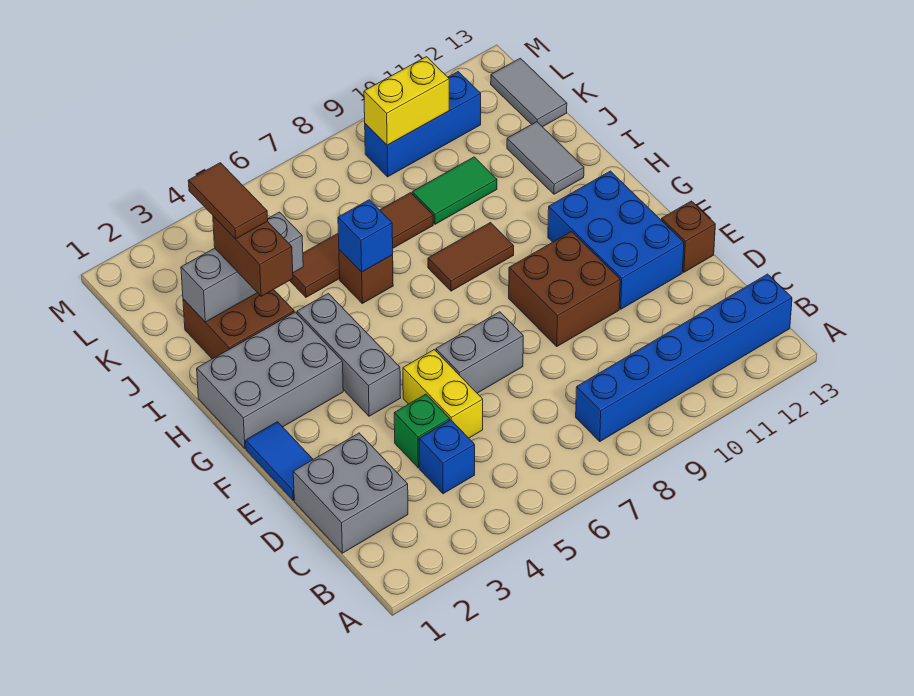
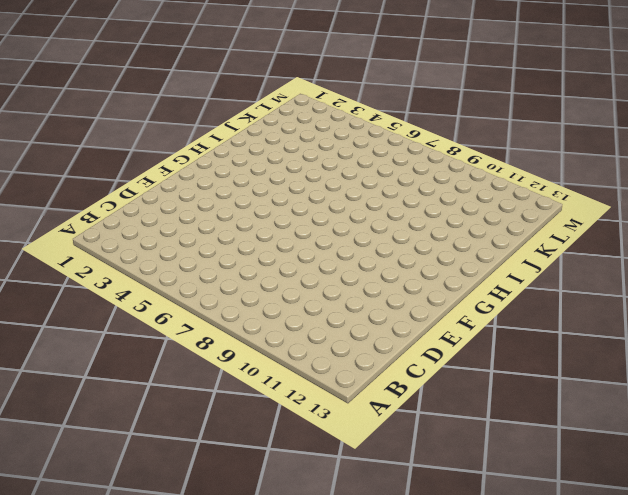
none -> blue 1x6 brick [576,274,792,441]
none -> grey 2x2 brick [293,433,408,553]
none -> blue 1x1 brick [419,420,475,494]

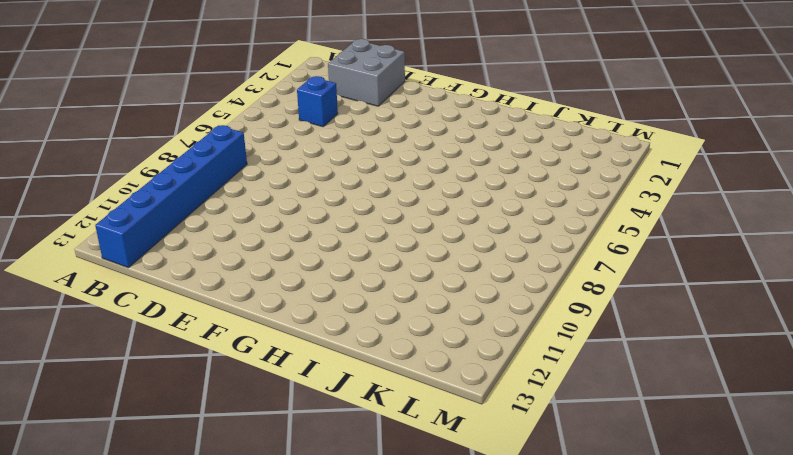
none -> green 1x1 brick [394,394,450,468]
none -> yellow 1x2 brick [403,350,483,438]
none -> blue 1x2 tile [246,422,313,500]

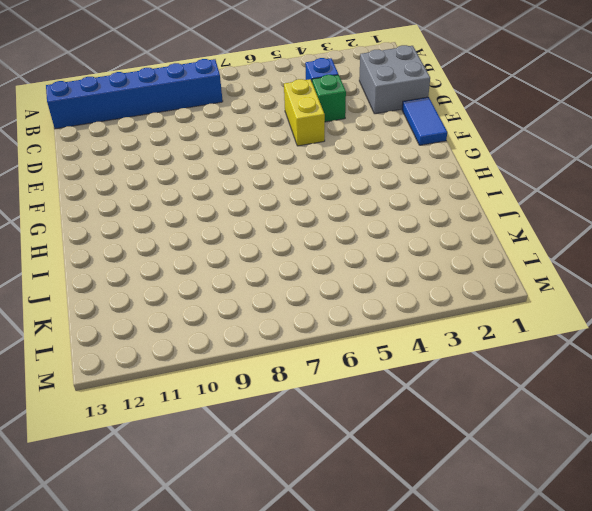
none -> grey 1x2 brick [436,312,523,393]
none -> brown 2x2 brick [509,232,620,346]
none -> blue 2x3 brick [548,171,684,309]

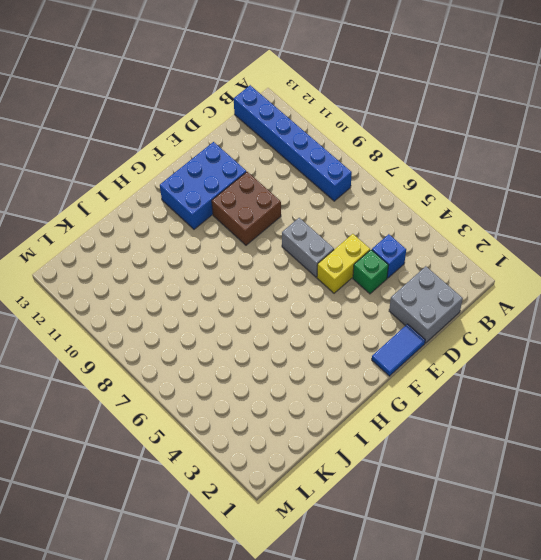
none -> brown 1x1 brick [661,201,715,272]
none -> grey 1x3 brick [297,293,401,416]
none -> grey 2x3 brick [197,312,343,448]

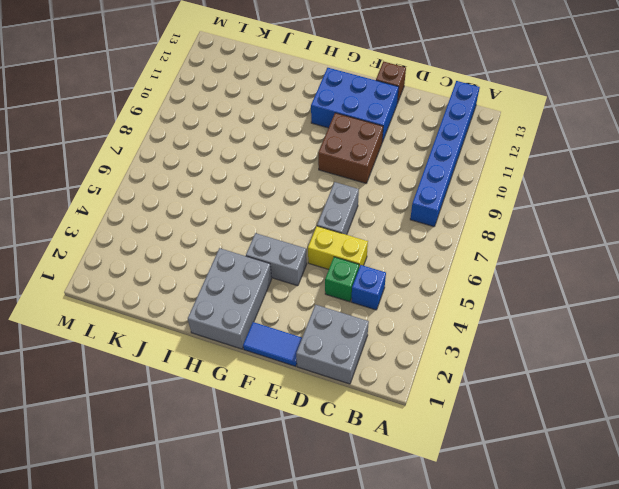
grey 1x2 brick [246,233,307,286] -> grey 1x3 brick [297,293,401,416]
none -> brown 1x2 tile [428,223,514,291]
none -> brown 2x2 brick [183,290,294,359]
none -> brown 1x1 brick [339,250,393,303]

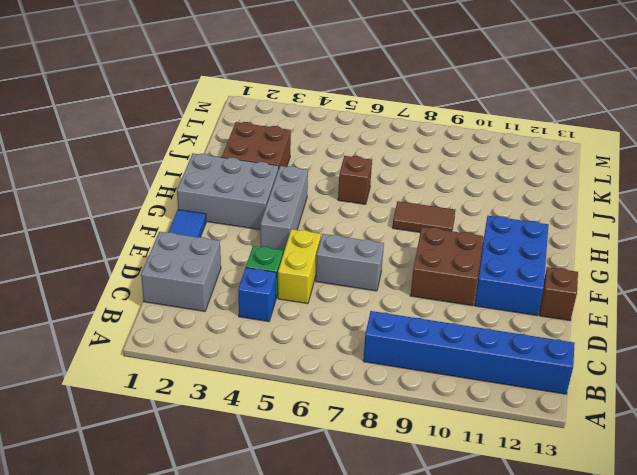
none -> grey 1x2 tile [507,122,584,194]
none -> brown 1x4 tile [290,193,433,297]
none -> green 1x2 tile [412,157,497,224]

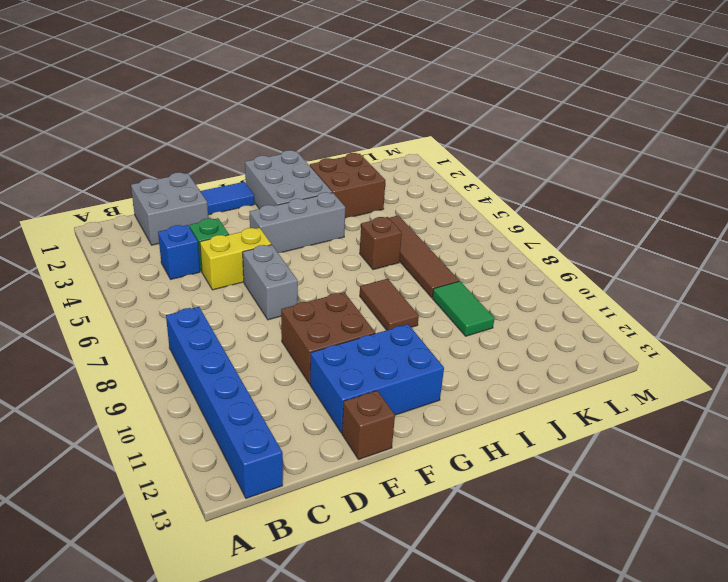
none -> grey 1x2 tile [507,122,584,194]
none -> grey 1x2 tile [491,58,567,127]
none -> blue 1x3 brick [365,72,481,177]

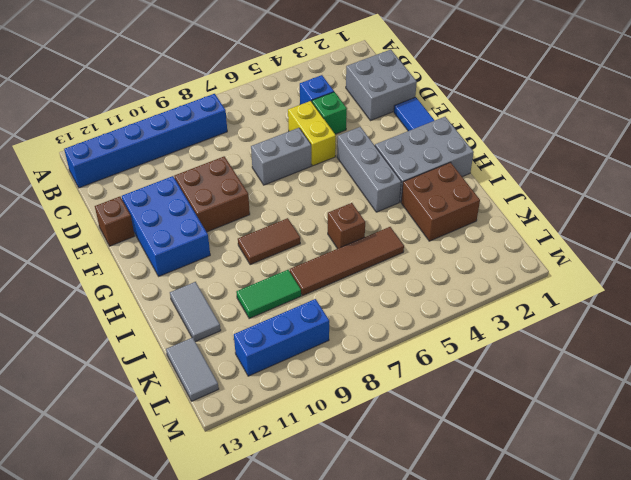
none -> blue 1x1 brick [338,200,393,272]
none -> grey 1x3 brick [181,212,303,322]
none -> yellow 1x2 brick [364,57,449,145]

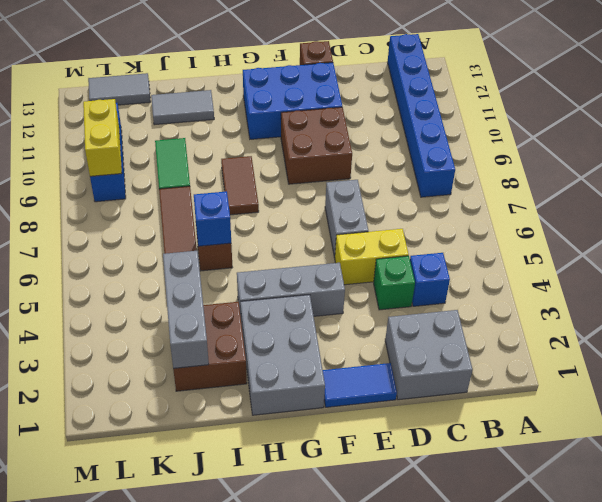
none -> brown 1x2 brick [213,216,293,296]
none -> brown 1x2 tile [188,163,268,239]

